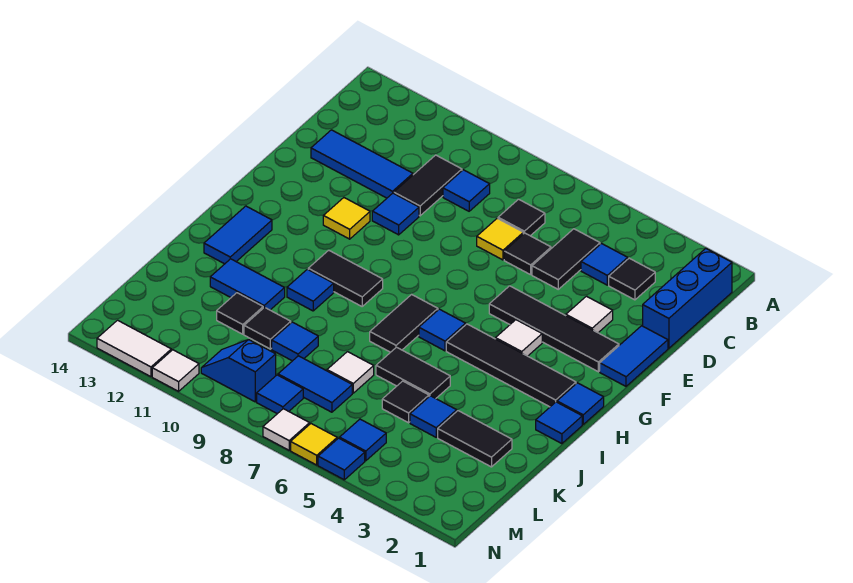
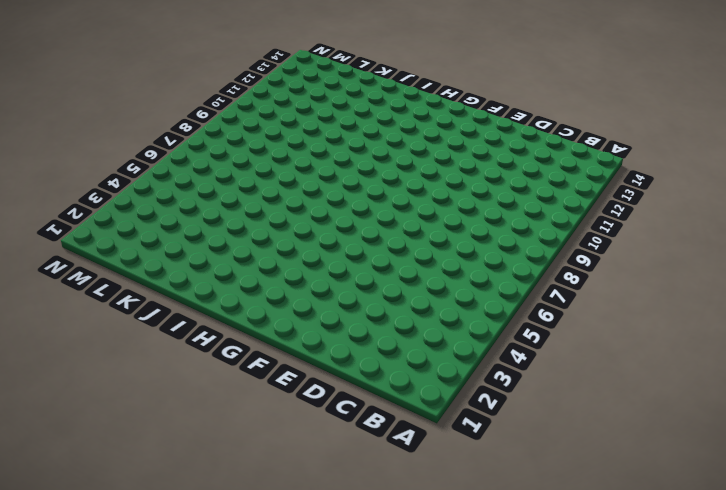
none -> blue 1x3 brick [643,248,732,348]
none -> black 1x1 tile [609,258,655,300]
none -> blue 1x1 tile [581,244,628,285]
none -> black 1x2 tile [532,229,600,289]

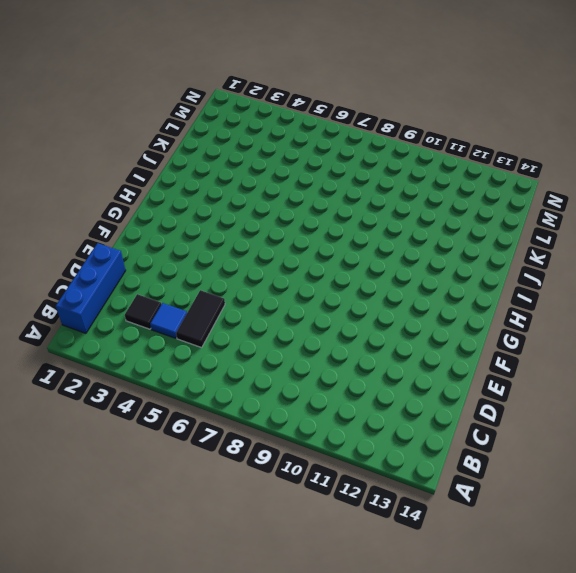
none -> black 1x1 tile [498,199,545,236]
none -> blue 1x1 tile [443,170,490,211]
none -> black 1x2 tile [394,155,462,216]
none -> black 1x1 tile [504,233,551,275]

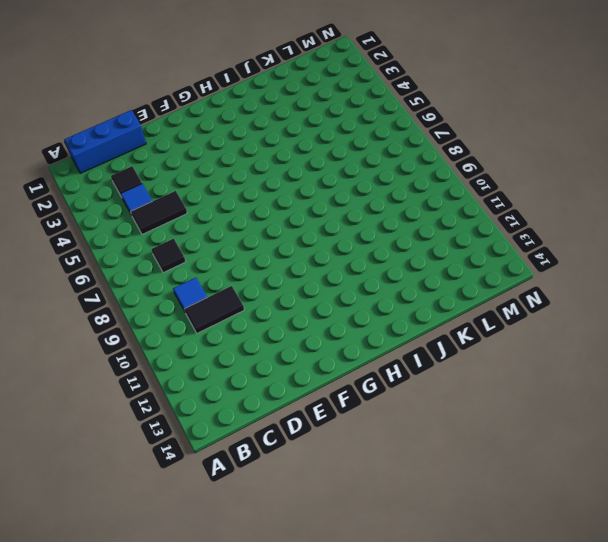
none -> black 1x1 tile [504,233,551,275]
none -> yellow 1x1 tile [477,218,523,260]
none -> blue 1x3 tile [311,130,413,198]
none -> blue 1x2 tile [600,326,668,386]

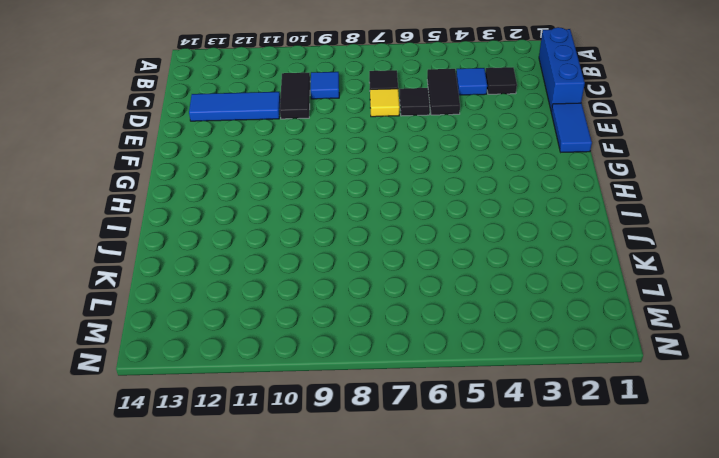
none -> white 1x1 tile [566,296,613,333]
none -> blue 1x1 tile [372,193,419,235]
none -> black 1x4 tile [489,286,619,372]
none -> yellow 1x1 tile [323,198,370,239]

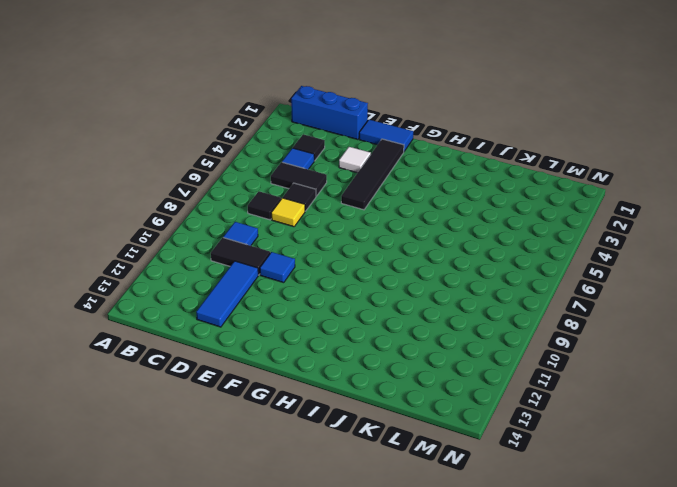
none -> yellow 1x1 tile [323,198,370,239]
none -> white 1x1 tile [496,320,542,356]
none -> blue 1x1 tile [557,383,604,424]
none -> black 1x4 tile [446,324,576,407]

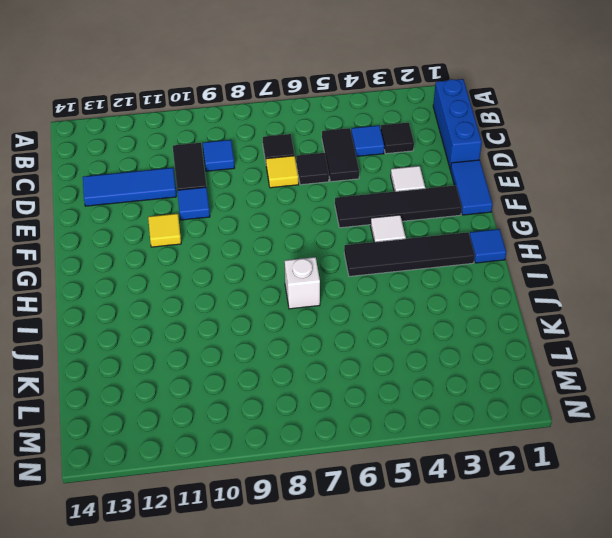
white 1x1 brick [285,257,320,309] -> black 1x2 tile [370,294,438,352]
none -> blue 1x1 tile [419,309,466,351]
none -> black 1x2 tile [308,250,383,306]
none -> blue 1x2 tile [204,206,272,264]
none -> blue 1x1 tile [536,402,582,444]

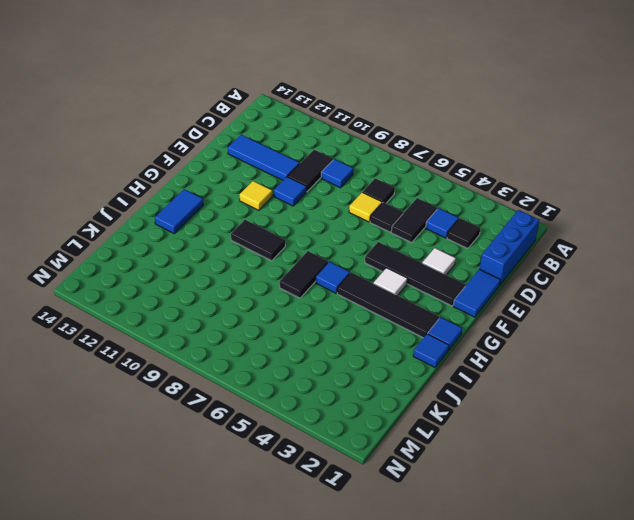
none -> blue 1x1 tile [287,269,334,311]
none -> black 1x2 tile [376,347,450,398]
none -> blue 1x2 tile [210,259,285,310]
none -> black 1x2 tile [438,411,512,467]

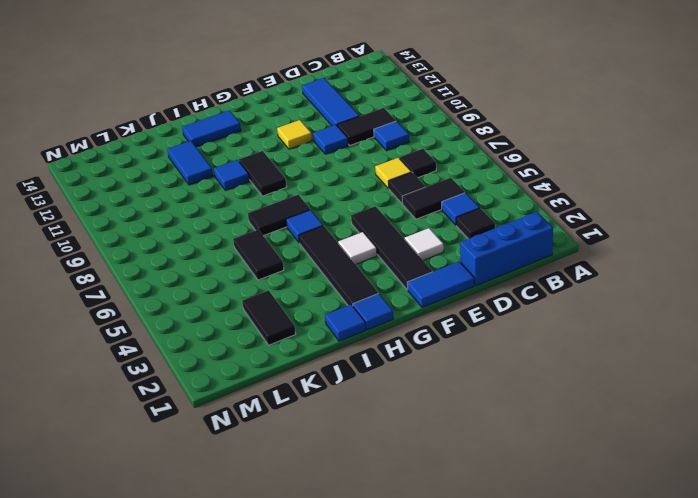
none -> blue 1x1 tile [410,396,457,437]
none -> black 1x1 tile [382,381,429,423]
none -> white 1x1 tile [327,352,374,393]
none -> blue 1x1 tile [272,322,318,361]

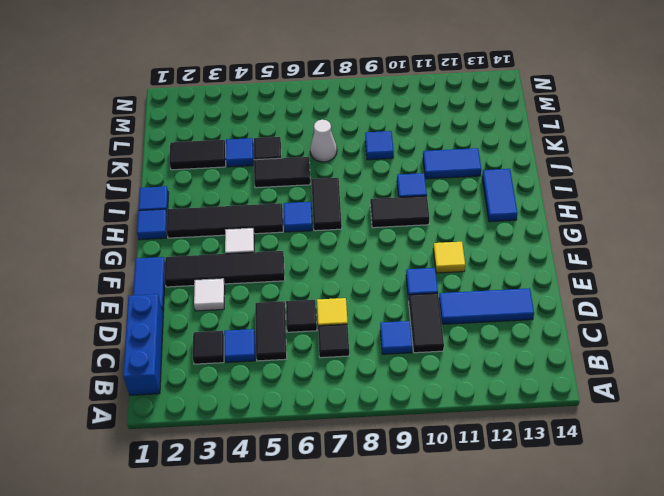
white 1x1 cone [310,120,337,162] -> white 1x1 tile [327,352,374,393]
none -> black 1x1 tile [244,307,291,349]
none -> black 1x1 tile [217,293,263,334]
none -> blue 1x2 tile [278,356,352,412]
none -> blue 1x1 tile [340,419,386,461]

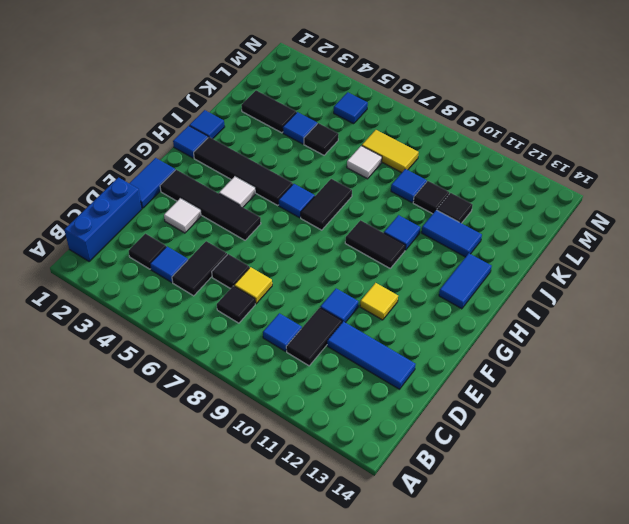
yellow 1x2 tile [362,130,419,173] -> blue 1x2 tile [278,356,352,412]
none -> black 1x2 tile [376,347,450,398]
none -> blue 1x1 tile [257,375,303,414]
none -> blue 1x2 slope [201,340,276,402]
none -> blue 1x1 tile [318,438,365,480]

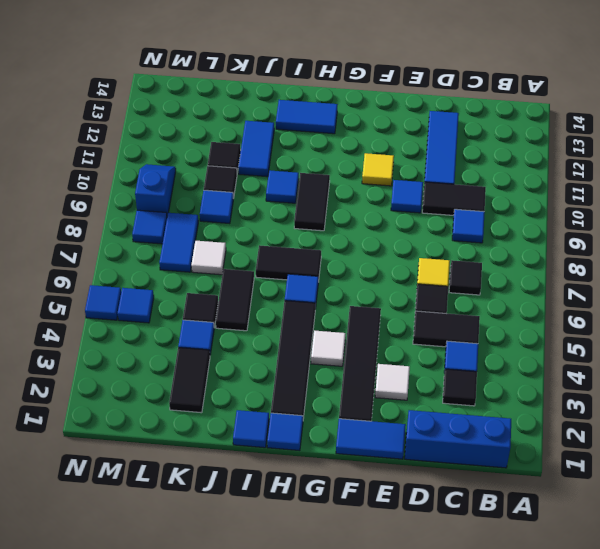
none -> yellow 1x1 tile [291,424,337,465]
none -> white 1x1 tile [263,409,310,450]
none -> white 1x1 tile [152,350,199,391]
none -> white 1x2 tile [97,320,171,377]

